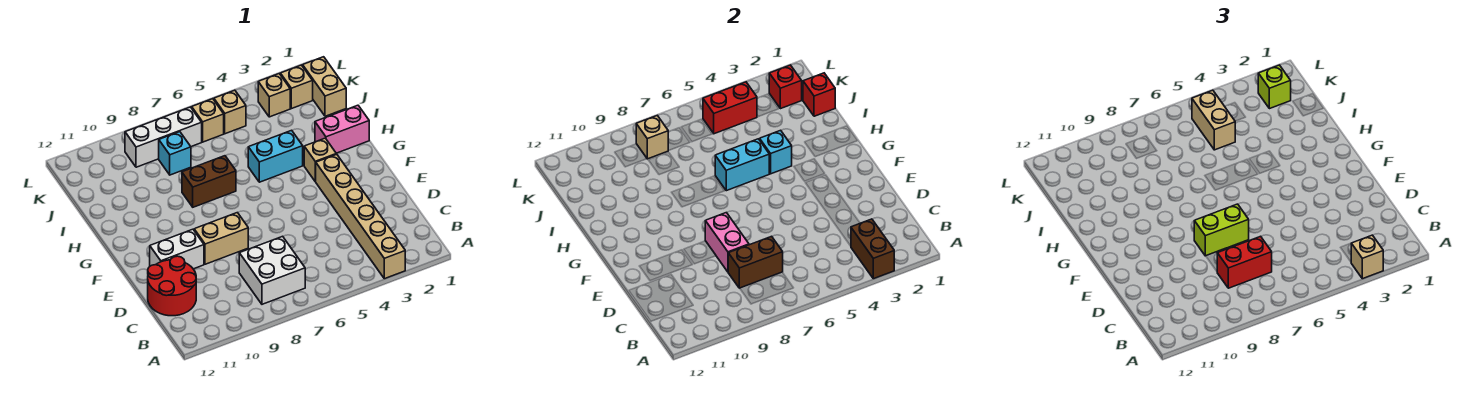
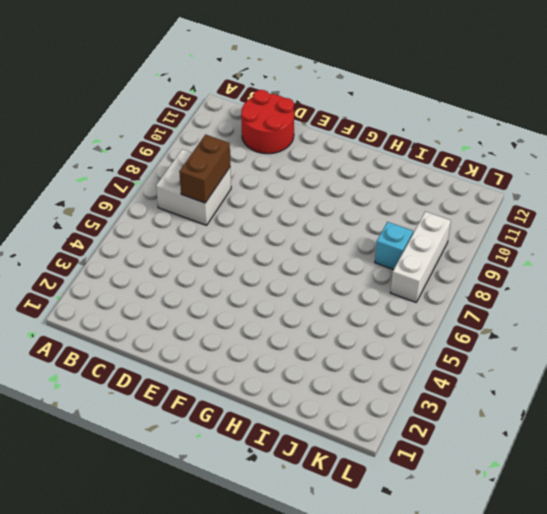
none -> tan 1x6 brick [315,154,405,279]
none -> tan 1x2 brick [194,213,248,264]
none -> white 1x2 brick [150,229,204,269]
none -> tan 1x1 brick [304,138,336,181]

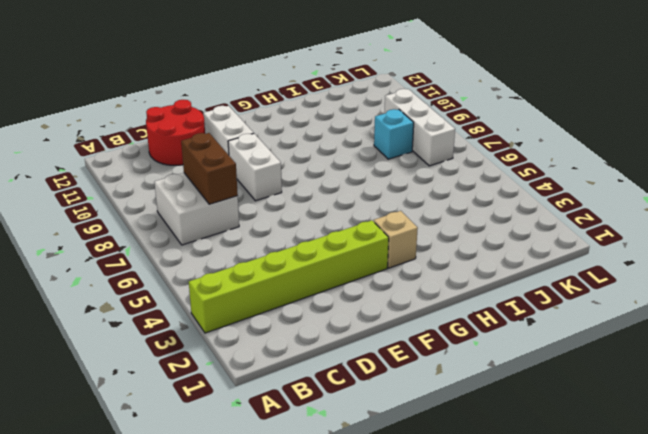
lime 1x6 brick [189,220,389,333] -> tan 1x6 brick [315,154,405,279]
white 1x2 brick [228,134,282,201] -> tan 1x2 brick [194,213,248,264]
none -> pink 1x2 brick [315,105,369,153]
none -> cyan 1x2 brick [248,130,303,182]
none -> brown 1x2 brick [182,156,236,207]
none -> tan 1x2 brick [303,57,346,116]

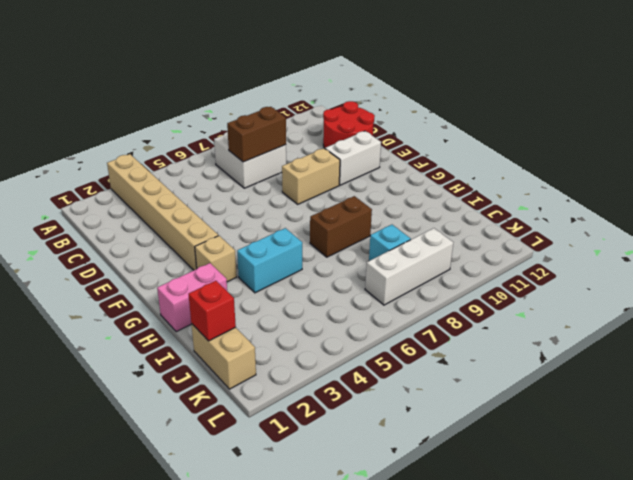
none -> tan 1x1 brick [280,65,313,109]
none -> tan 1x1 brick [258,74,290,117]
none -> tan 1x1 brick [214,90,246,134]
none -> tan 1x1 brick [192,99,224,142]

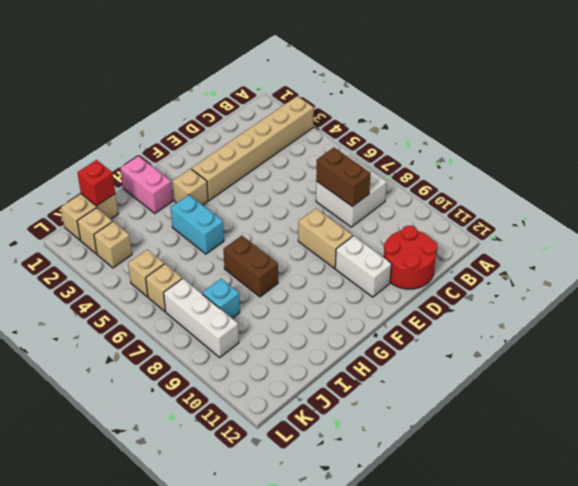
none -> brown 1x2 brick [851,219,894,279]
none -> pink 1x2 brick [705,213,749,272]
none -> cyan 1x1 brick [760,130,792,174]
none -> cyan 1x2 brick [715,139,769,191]

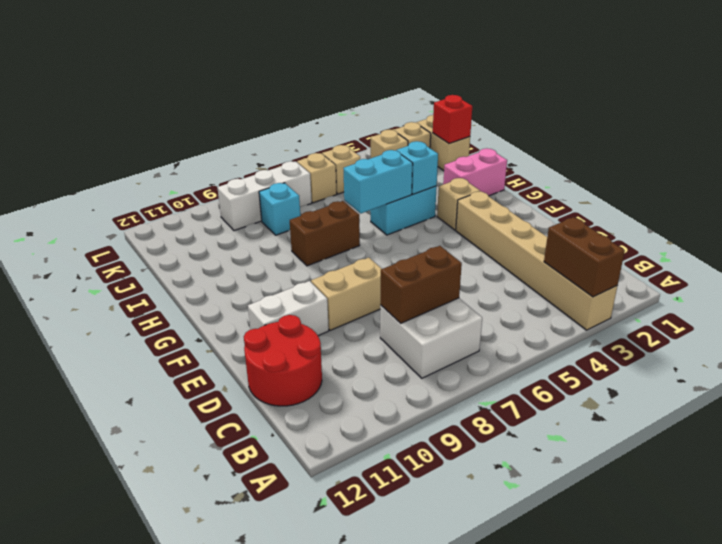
none -> pink 1x2 brick [705,213,749,272]
none -> red 1x1 brick [769,65,802,109]
none -> red 1x2 brick [703,82,757,134]
none -> tan 1x1 brick [636,115,668,159]

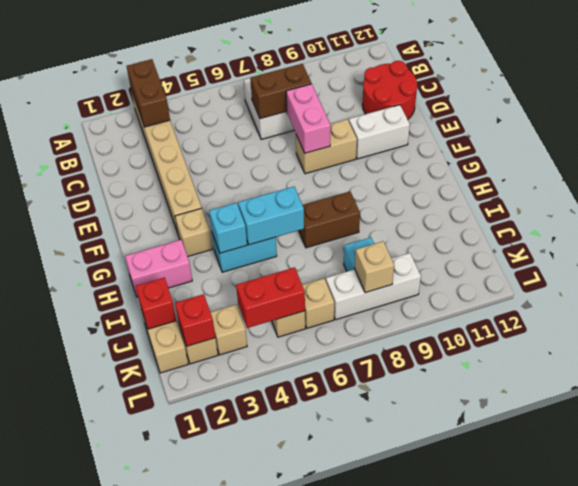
none -> tan 1x1 brick [1351,235,1383,279]
none -> red 1x2 brick [1217,236,1272,288]
none -> lime 1x2 brick [1194,204,1249,256]
none -> tan 1x2 brick [1192,90,1235,150]

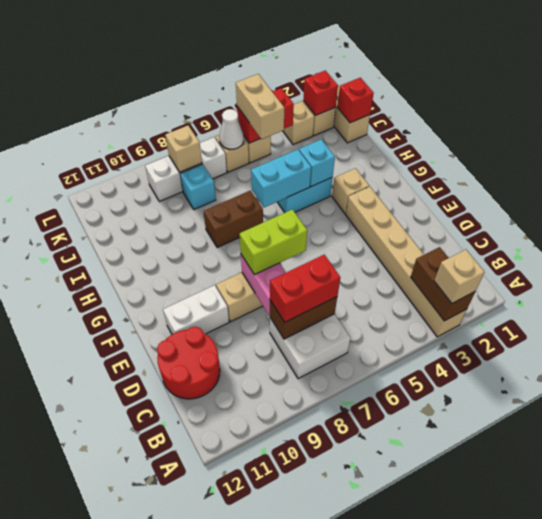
white 1x1 cone [219,109,244,149] -> none
none -> pink 1x2 brick [315,105,369,153]
none -> lime 1x1 brick [1258,65,1291,109]

